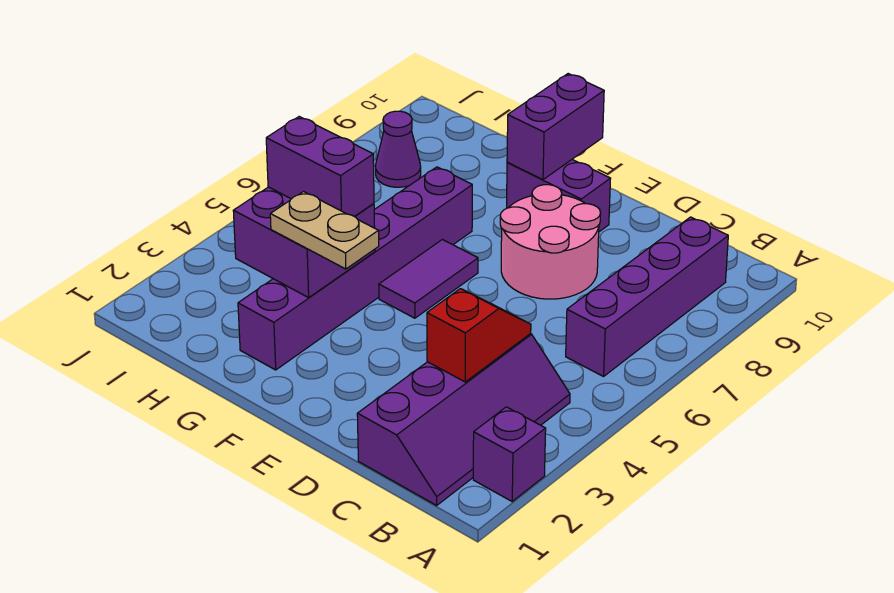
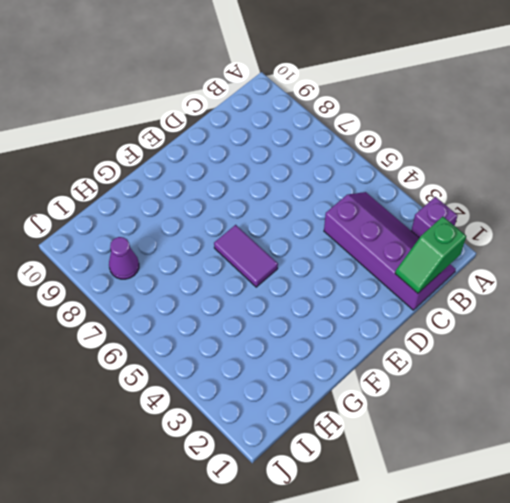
green 1x2 slope [395,217,466,293] -> none
none -> purple 1x4 brick [566,217,728,376]
none -> pink 2x2 round brick [500,185,601,299]
none -> purple 1x2 brick [507,160,611,232]

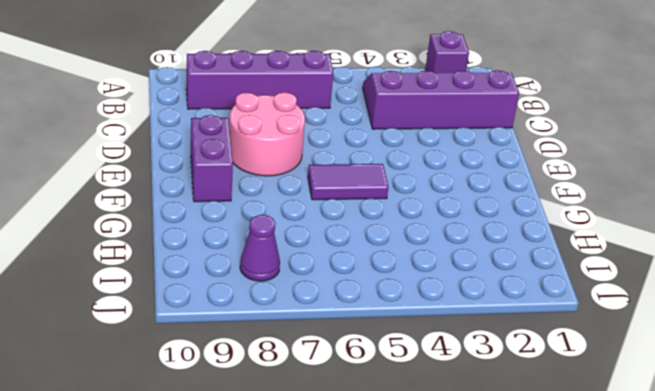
none -> purple 1x6 brick [238,167,472,370]
none -> red 1x2 slope [427,289,531,382]
none -> purple 1x2 brick [507,74,604,180]

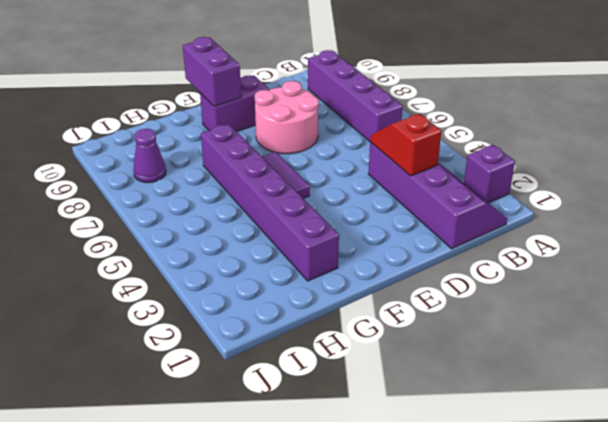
none -> purple 2x2 brick [233,187,375,298]
none -> tan 1x2 plate [270,192,379,269]
none -> purple 1x2 brick [266,117,374,216]

